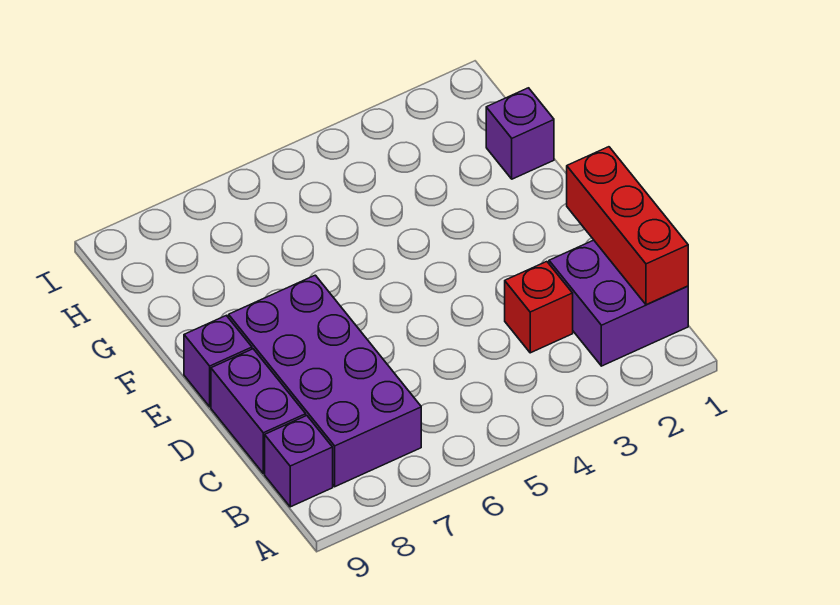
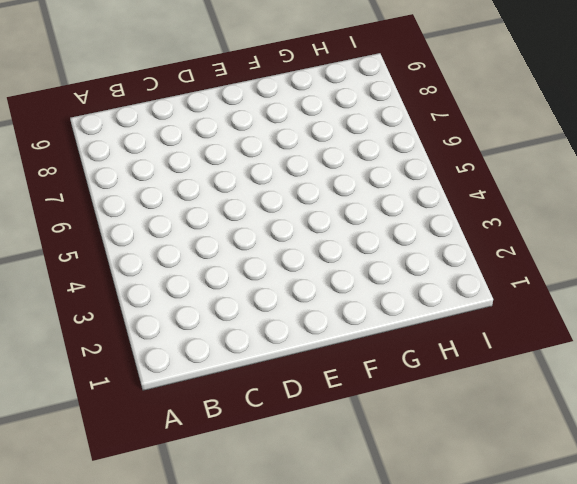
none -> purple 2x2 brick [549,240,688,366]
none -> purple 2x4 brick [229,275,421,487]

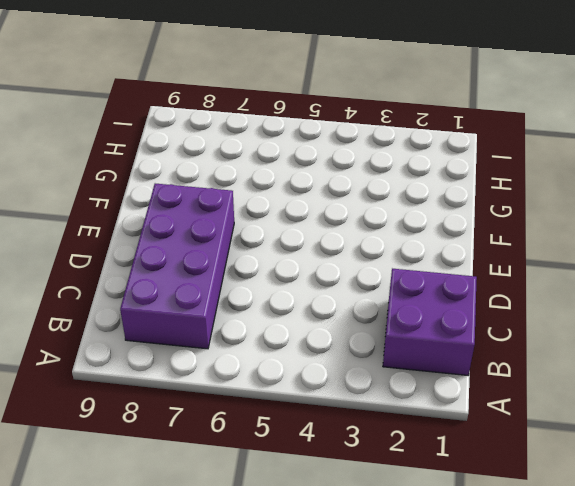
none -> purple 1x1 brick [265,416,333,507]
none -> red 1x1 brick [505,262,573,353]

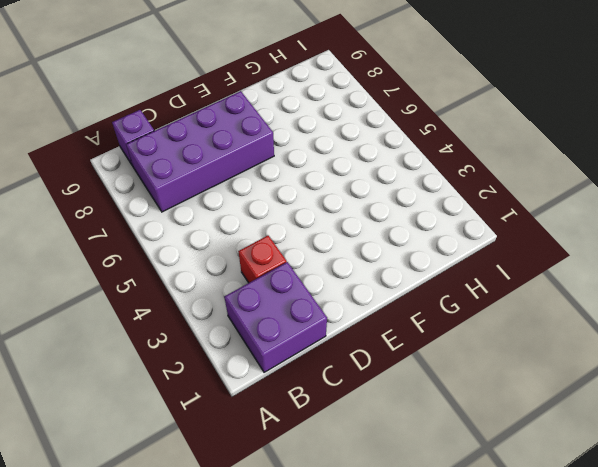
none -> purple 1x2 brick [211,349,306,474]
none -> purple 1x1 brick [184,315,252,407]

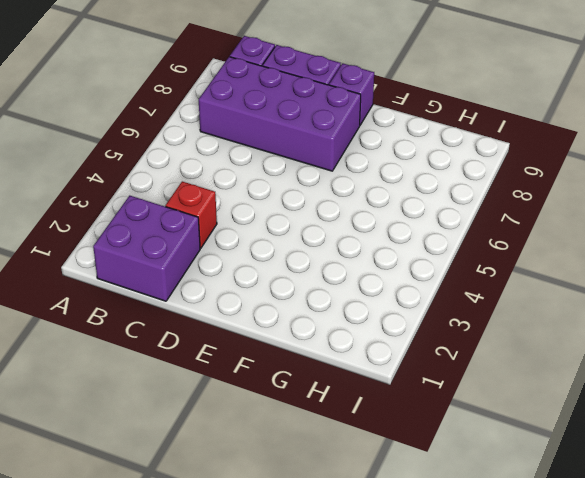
none -> purple 1x1 brick [486,88,554,179]
none -> red 1x3 brick [567,147,688,305]

